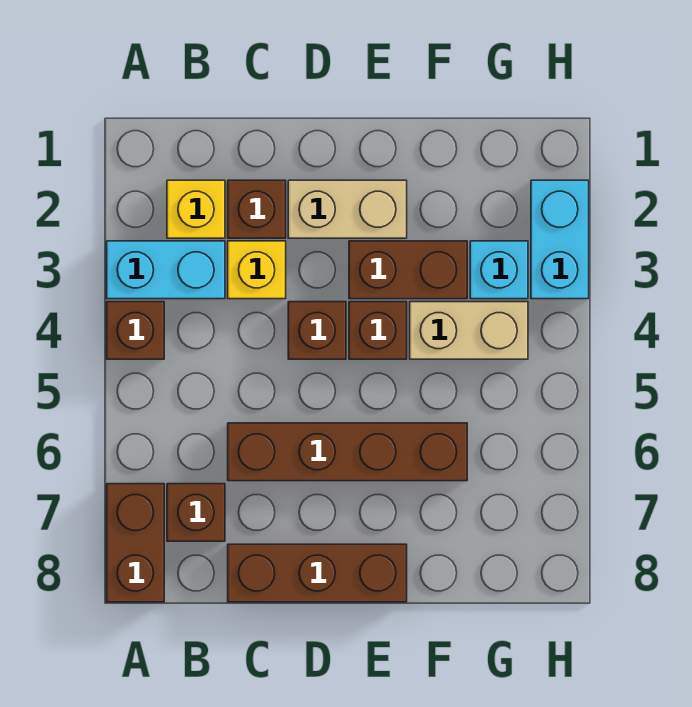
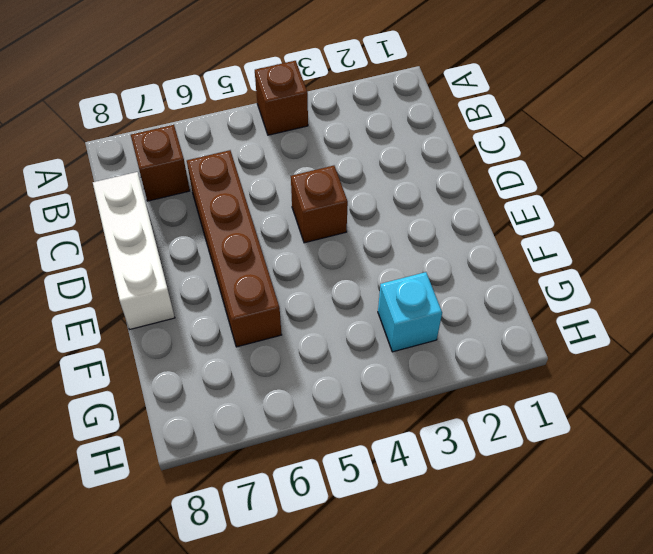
white 1x3 brick [93,172,175,330] -> brown 1x3 brick [228,544,407,602]
none -> cyan 1x2 brick [107,241,225,299]
none -> brown 1x2 brick [107,484,164,602]
none -> yellow 1x1 brick [167,180,225,238]

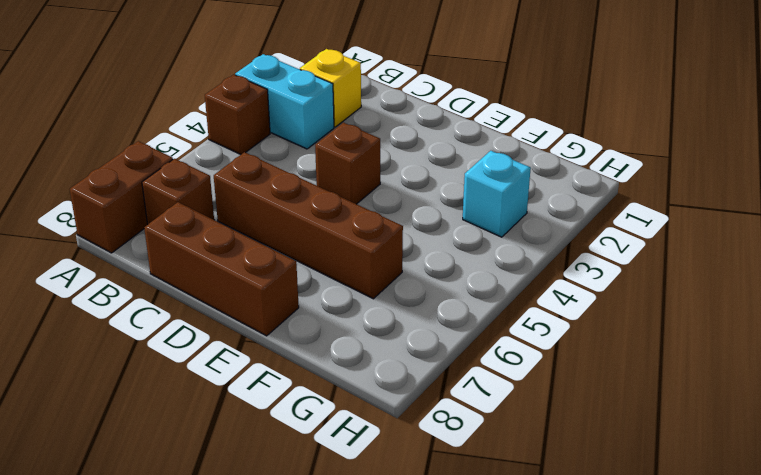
none -> brown 1x1 brick [228,180,286,238]
none -> yellow 1x1 brick [228,241,286,299]
none -> tan 1x2 brick [288,180,407,238]

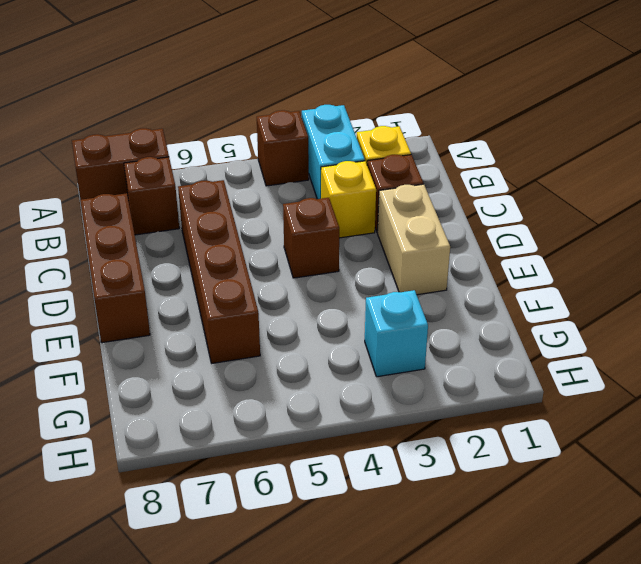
none -> brown 1x2 brick [349,241,467,299]
none -> brown 1x1 brick [349,302,407,359]
none -> tan 1x2 brick [410,302,528,359]

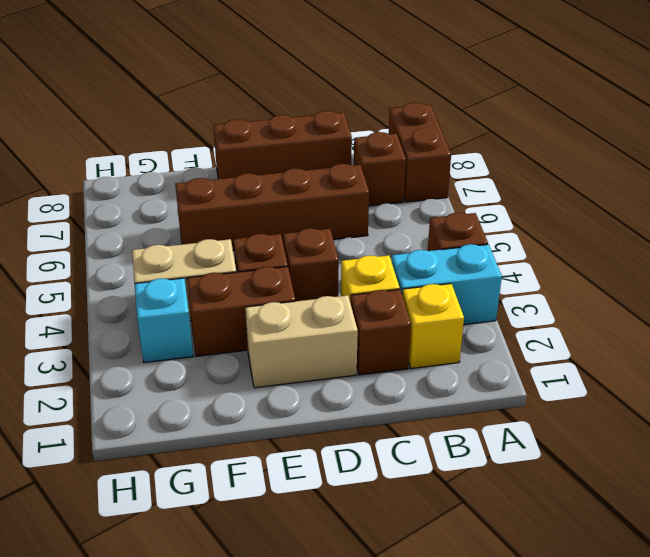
none -> cyan 1x2 brick [531,180,589,299]

